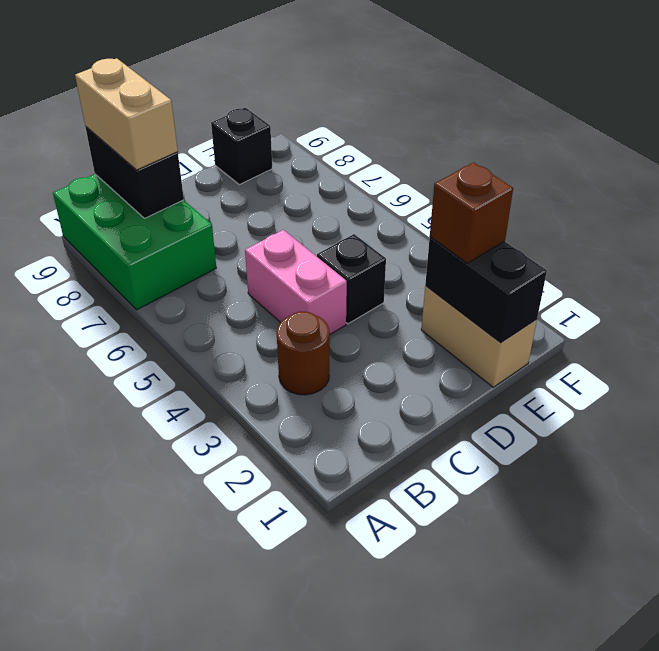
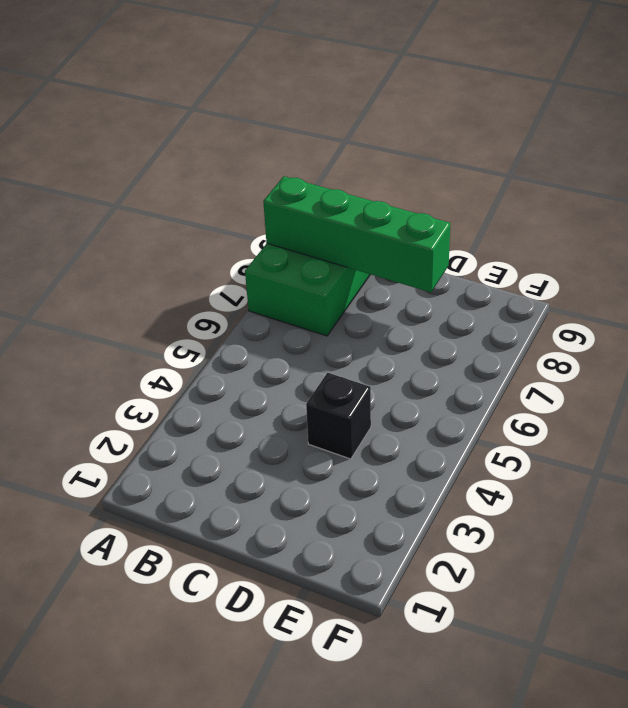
green 1x4 brick [263,176,450,292] -> black 1x2 brick [86,127,184,218]
none -> brown 1x1 round brick [277,312,329,395]
none -> pink 1x2 brick [245,230,347,335]

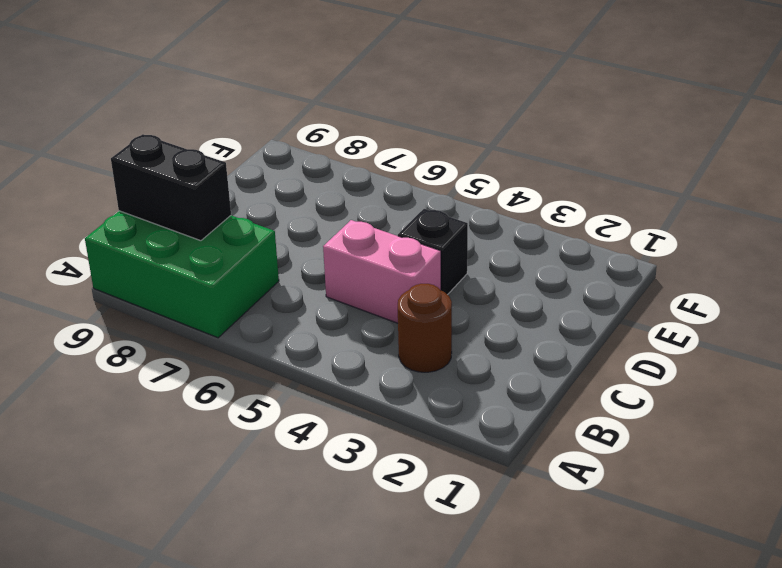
none -> tan 1x2 brick [421,286,537,387]
none -> black 1x1 brick [211,108,272,185]

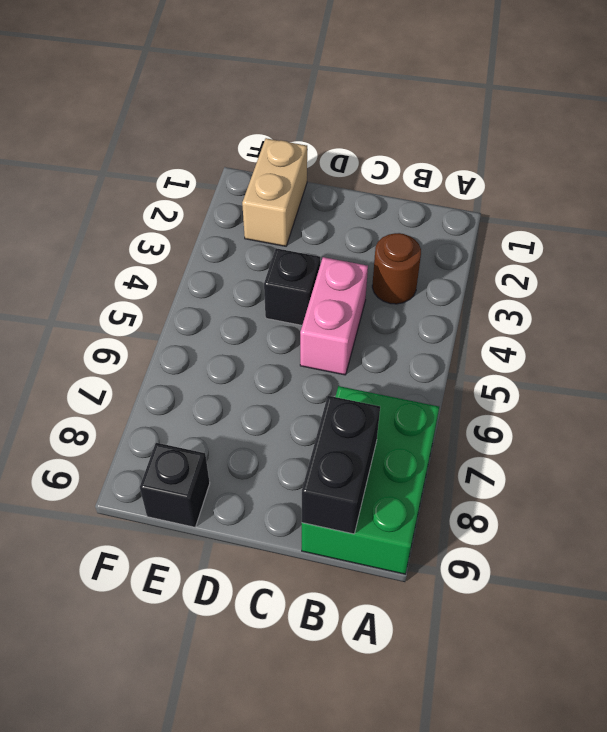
none -> black 1x2 brick [425,237,547,343]
none -> tan 1x2 brick [75,58,178,170]

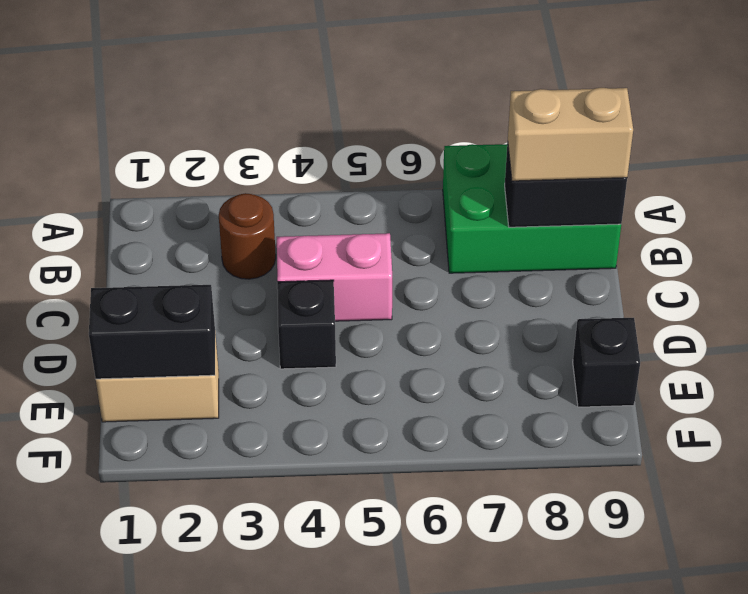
none -> brown 1x1 brick [430,162,513,263]

